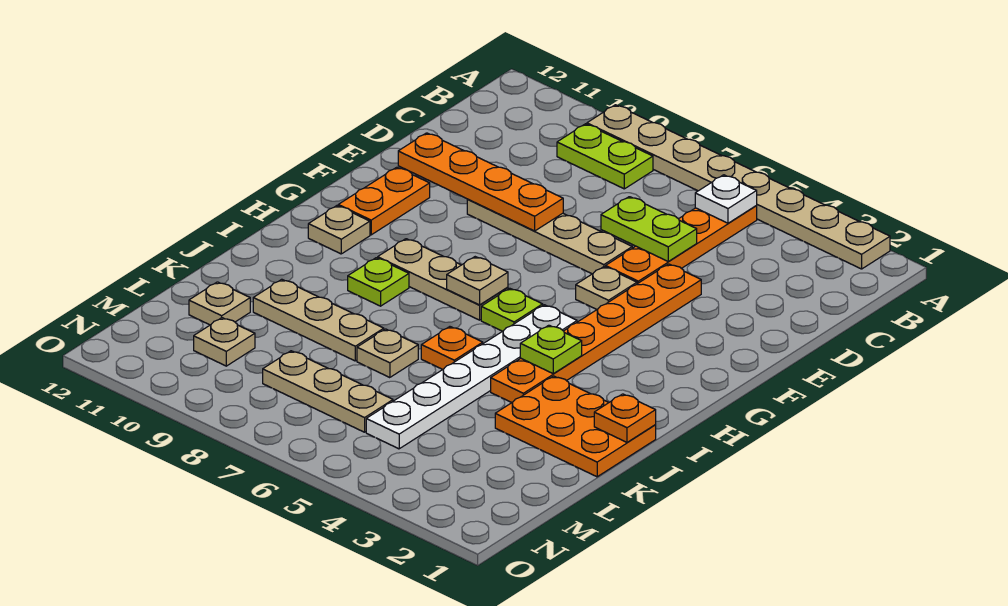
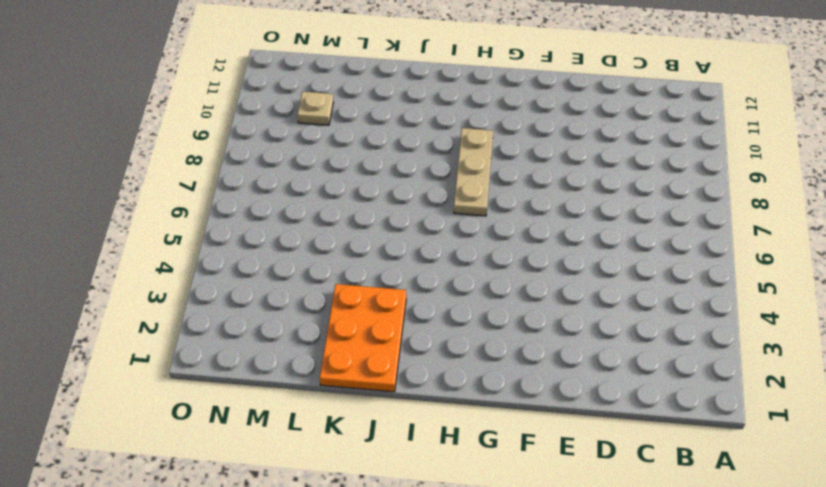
none -> tan 1x8 plate [587,105,890,269]
none -> orange 1x4 plate [606,206,757,284]
none -> lime 1x2 plate [557,124,653,189]

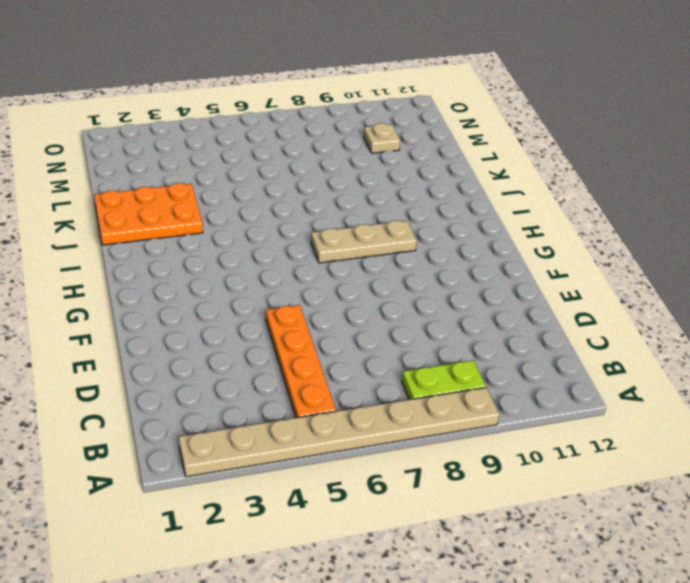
none -> orange 1x6 plate [491,264,701,402]
none -> tan 1x4 plate [467,199,632,274]
none -> tan 1x1 plate [576,267,637,309]

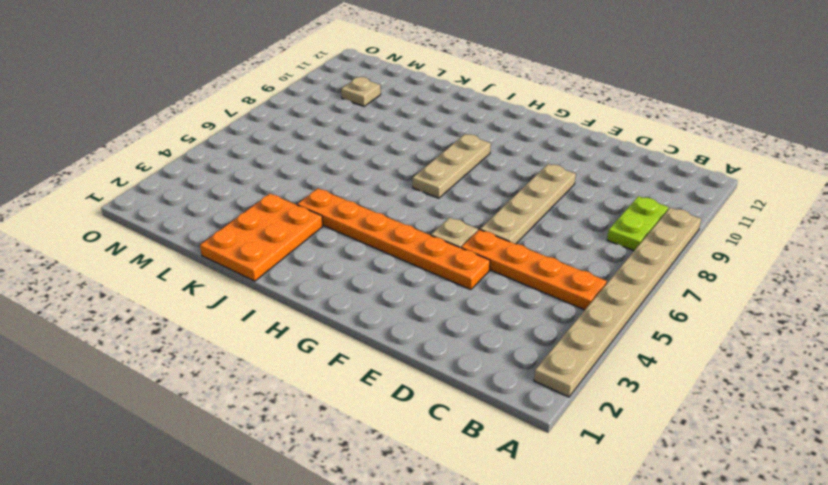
none -> orange 1x2 plate [338,167,430,235]
none -> white 1x6 plate [366,305,577,449]
none -> lime 1x1 plate [481,288,543,331]

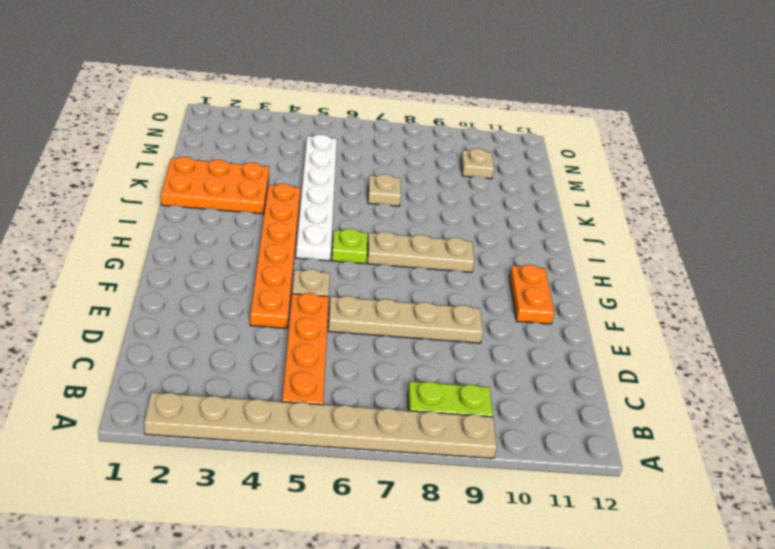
none -> tan 1x1 plate [308,206,370,254]
none -> lime 1x1 plate [348,258,409,306]
none -> orange 1x1 plate [421,327,483,370]

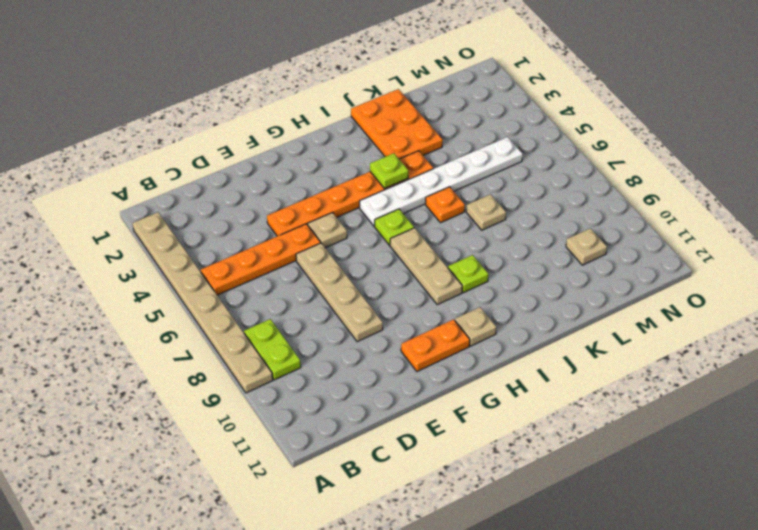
none -> tan 1x3 plate [253,279,384,361]
none -> tan 1x1 plate [189,282,250,325]
none -> tan 1x3 plate [263,351,393,432]

